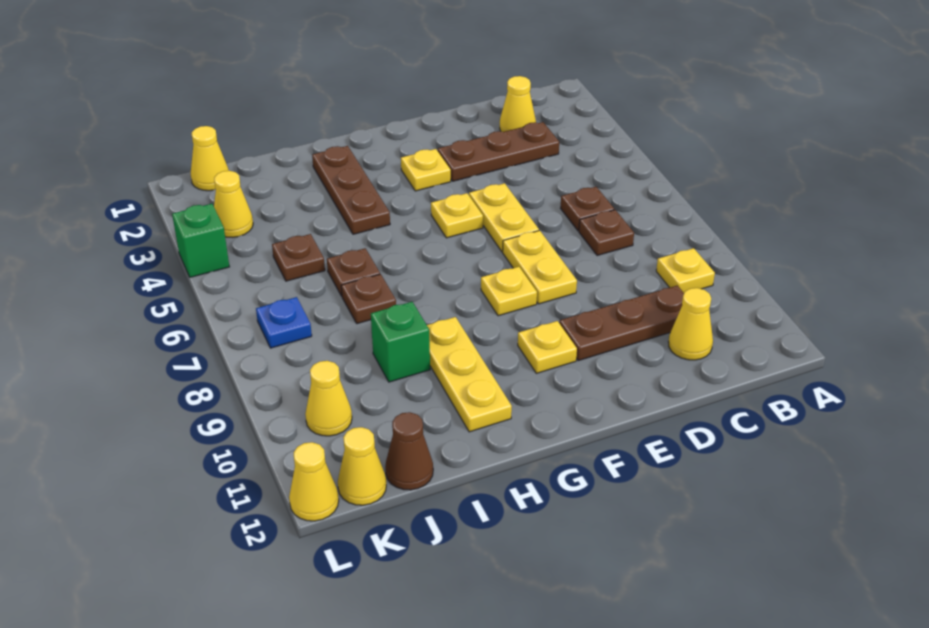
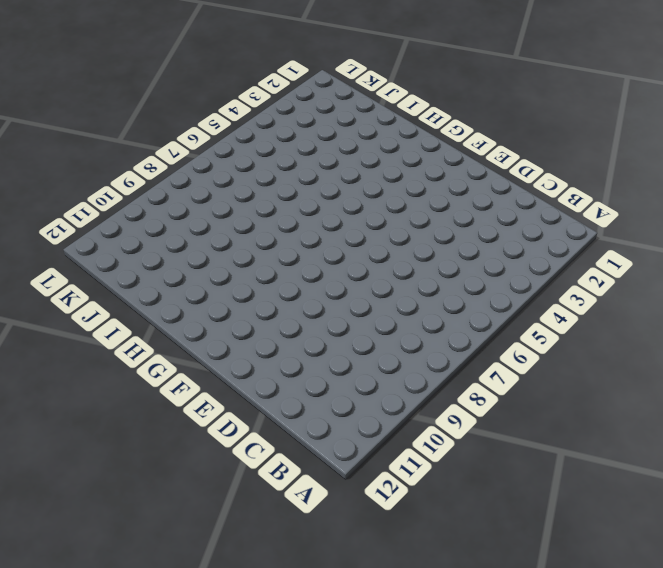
none -> yellow 1x1 plate [656,248,715,293]
none -> yellow 1x1 cone [500,76,536,132]
none -> brown 1x3 plate [438,122,559,181]

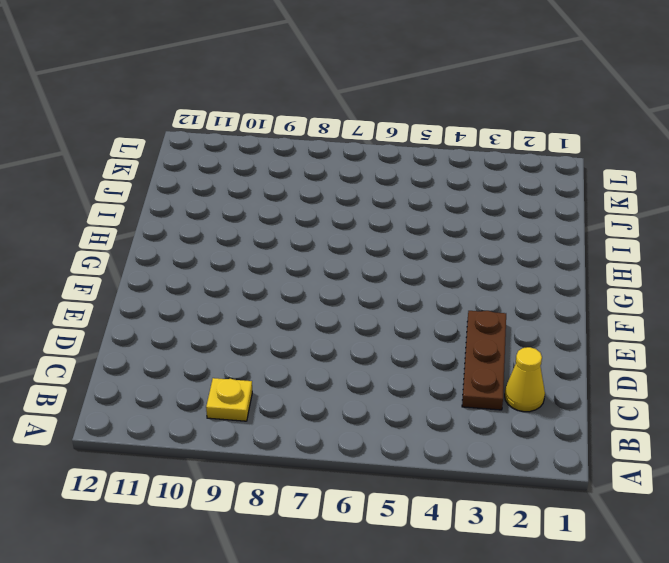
none -> brown 1x1 plate [561,187,614,231]
none -> brown 1x1 plate [579,210,634,256]
none -> brown 1x3 plate [559,285,684,361]

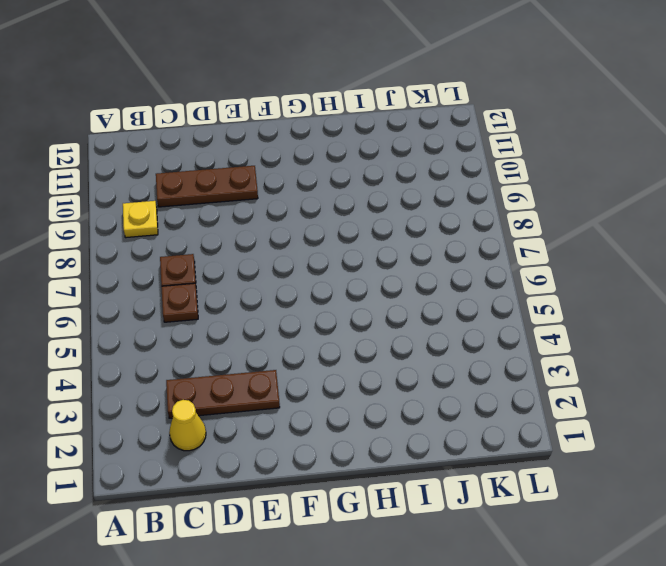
none -> yellow 1x1 cone [668,288,713,360]
none -> yellow 1x2 plate [469,183,539,252]
none -> yellow 1x2 plate [503,231,577,304]

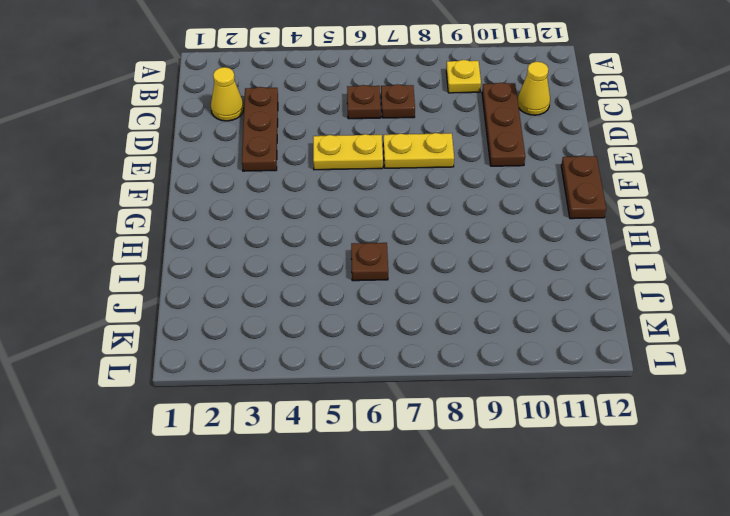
brown 1x2 plate [561,156,606,219] -> none
none -> yellow 1x1 plate [401,149,451,191]
none -> yellow 1x1 plate [431,193,483,238]
none -> yellow 1x1 plate [481,267,537,316]

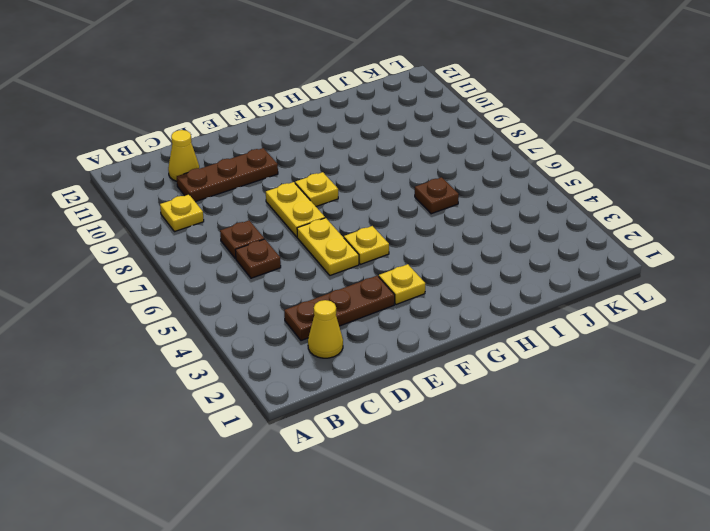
none -> yellow 1x1 plate [518,321,577,373]
none -> brown 1x3 plate [312,146,390,234]
none -> yellow 1x3 plate [427,317,512,432]

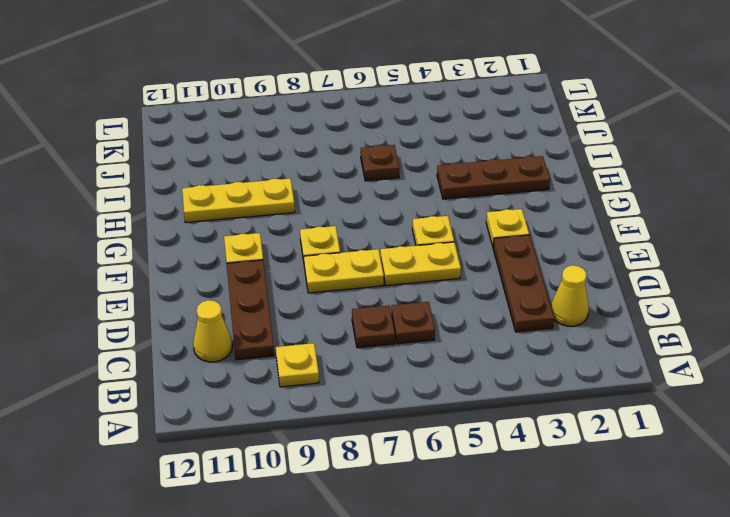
none -> brown 1x1 plate [341,274,396,324]
none -> green 1x1 brick [371,302,430,382]
none -> brown 1x1 plate [272,234,325,281]

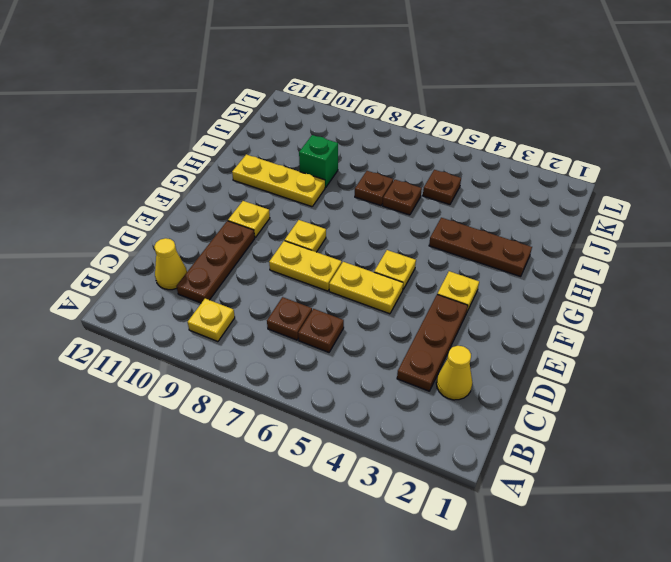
none -> brown 1x1 cone [385,412,433,490]
none -> yellow 1x1 cone [191,126,229,191]
none -> yellow 1x1 cone [214,171,253,238]

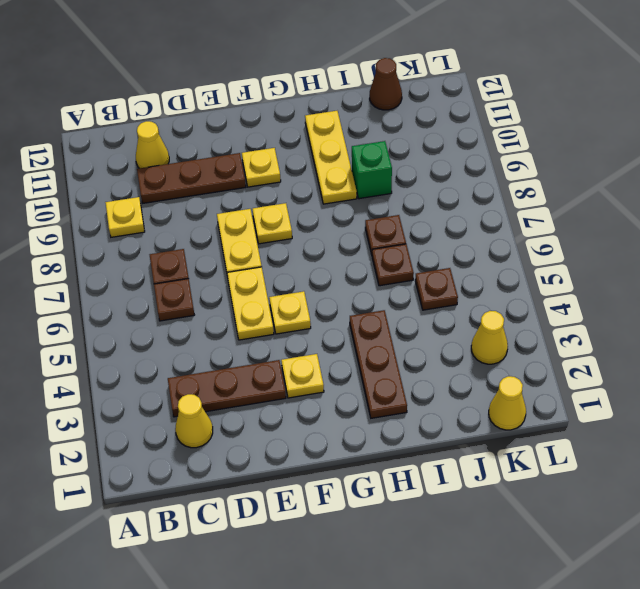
none -> blue 1x1 plate [256,297,312,348]
none -> yellow 1x1 cone [305,361,352,436]
none -> yellow 1x1 cone [338,427,386,505]

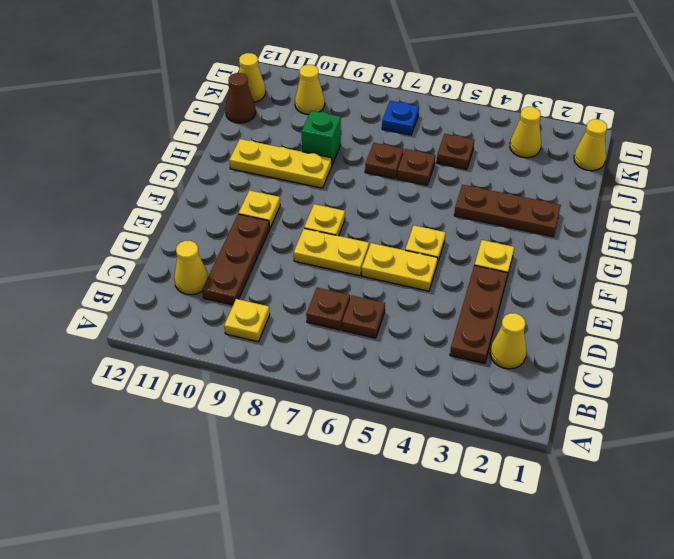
none -> green 1x1 brick [172,204,229,277]
none -> yellow 1x1 cone [289,442,339,521]

